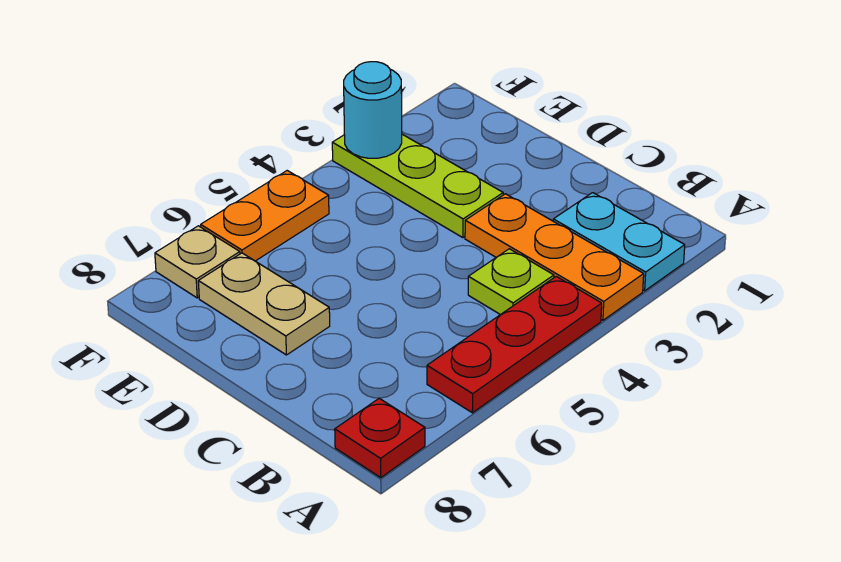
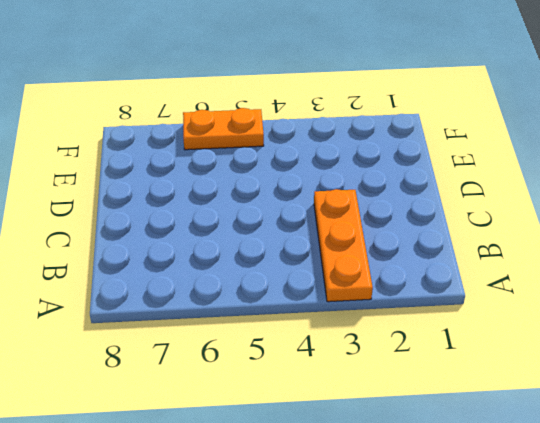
none -> cyan 1x2 plate [553,193,685,291]
none -> red 1x3 plate [427,276,602,413]

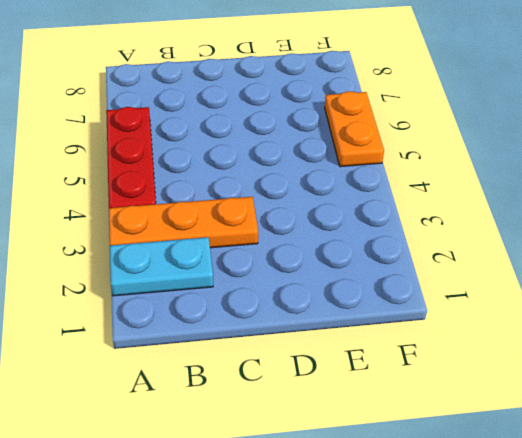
none -> red 1x1 plate [335,398,425,477]
none -> lime 1x1 plate [468,249,554,315]

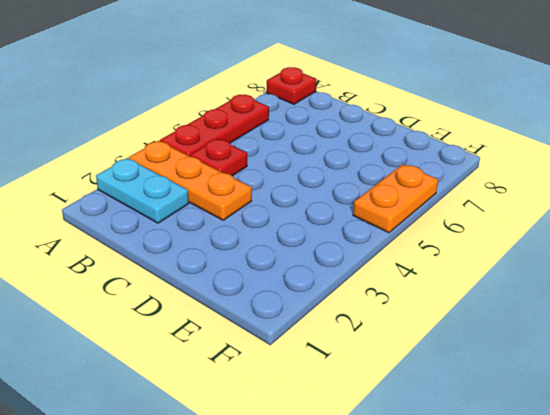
red 1x1 plate [190,139,247,176] -> lime 1x1 plate [468,249,554,315]
none -> lime 1x3 plate [332,134,503,238]
none -> tan 1x2 plate [198,253,330,355]

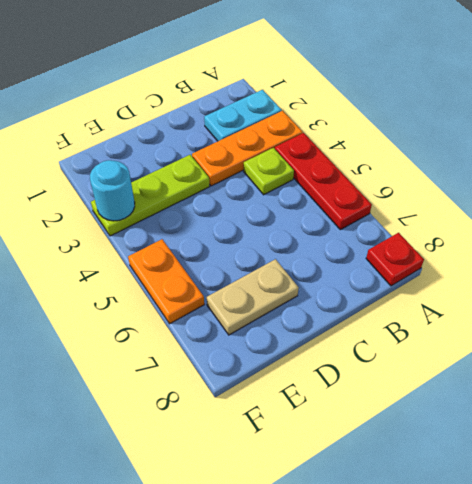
none -> tan 1x1 plate [155,226,240,298]

